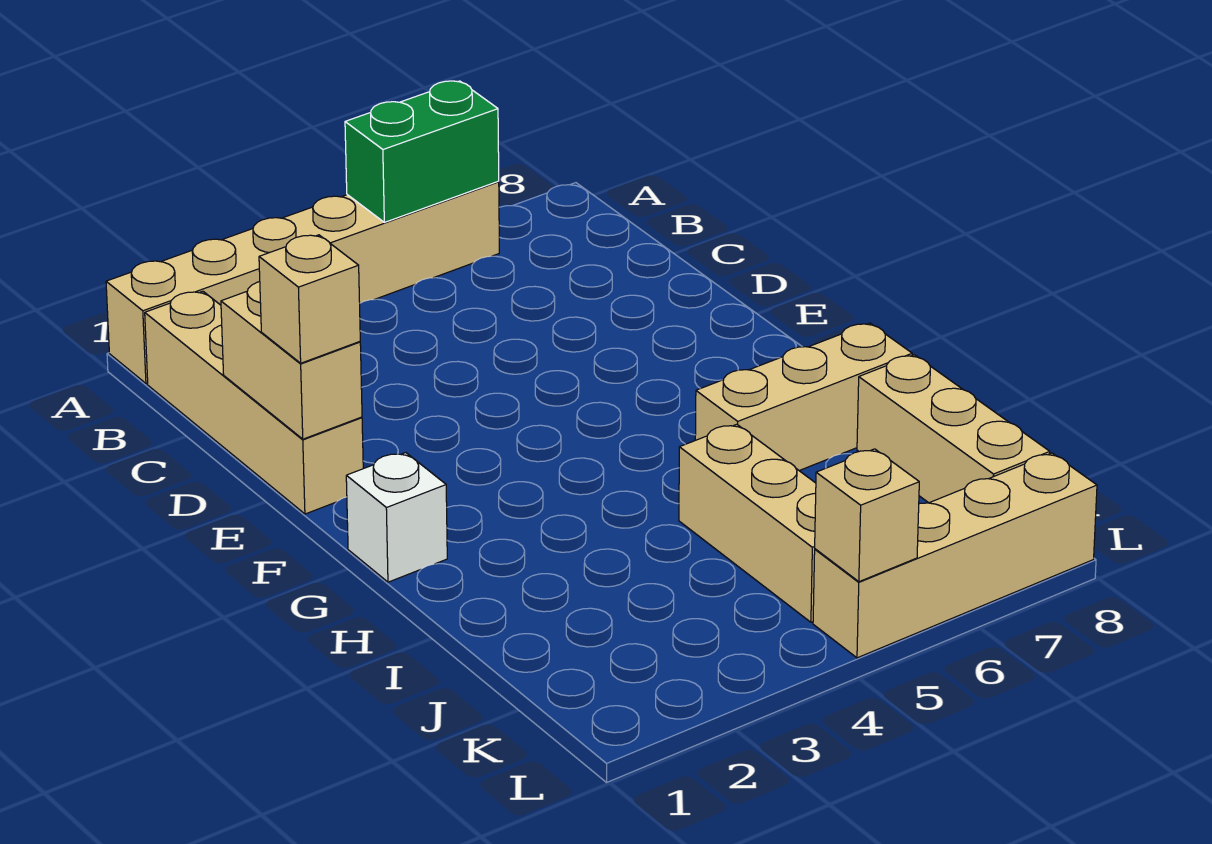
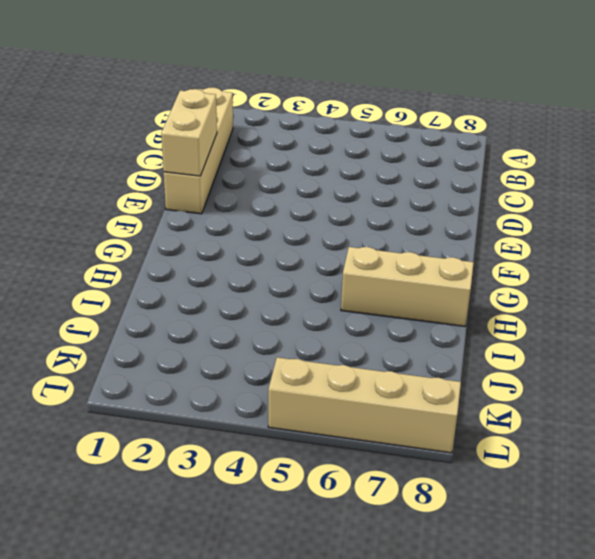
none -> tan 1x6 brick [106,182,499,384]
none -> white 1x1 brick [346,453,447,582]

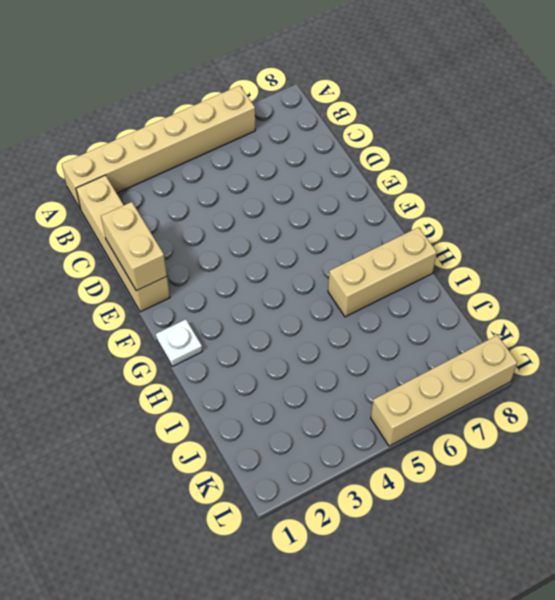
white 1x1 plate [156,319,202,367] -> white 1x1 brick [346,453,447,582]
none -> tan 1x3 brick [679,424,816,622]
none -> tan 1x3 brick [857,355,1050,503]

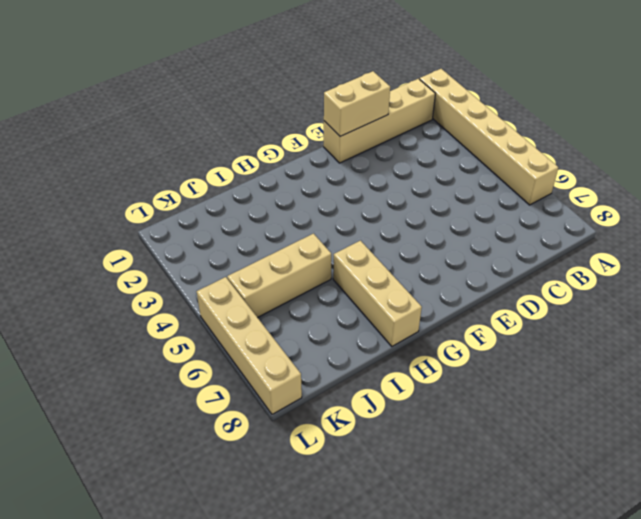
none -> white 1x1 brick [346,453,447,582]
none -> tan 1x3 brick [857,355,1050,503]

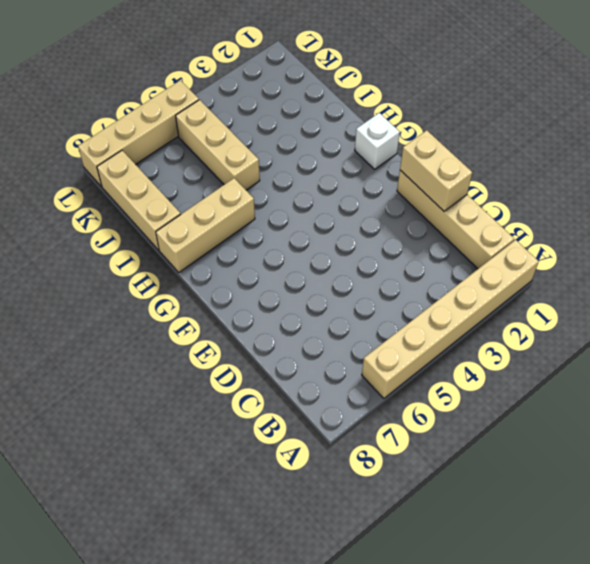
none -> green 1x2 brick [345,81,499,222]
none -> tan 1x1 brick [815,449,919,582]

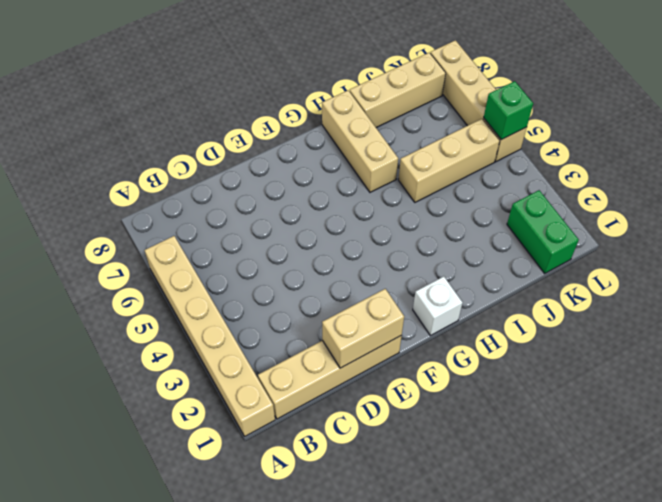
green 1x2 brick [507,190,579,274] -> green 1x2 brick moved to [345,81,499,222]
green 1x1 brick [484,81,533,140] -> tan 1x1 brick [815,449,919,582]
none -> tan 1x1 brick [259,235,360,363]

